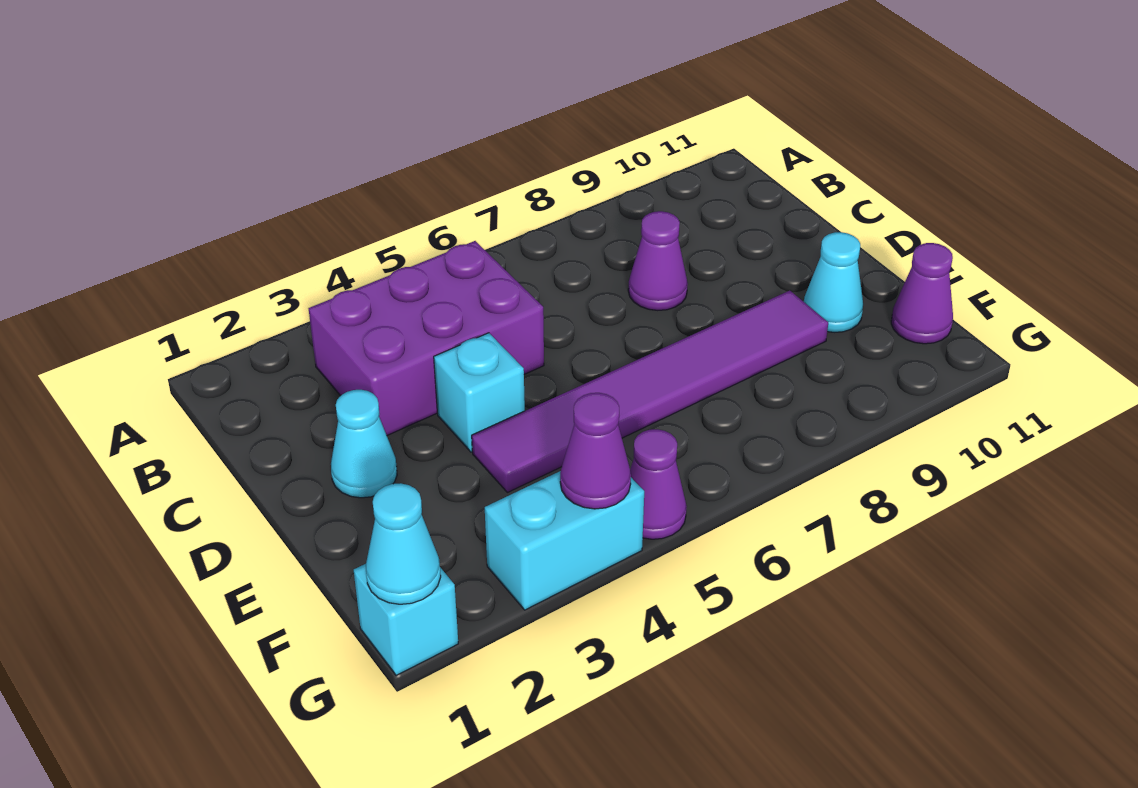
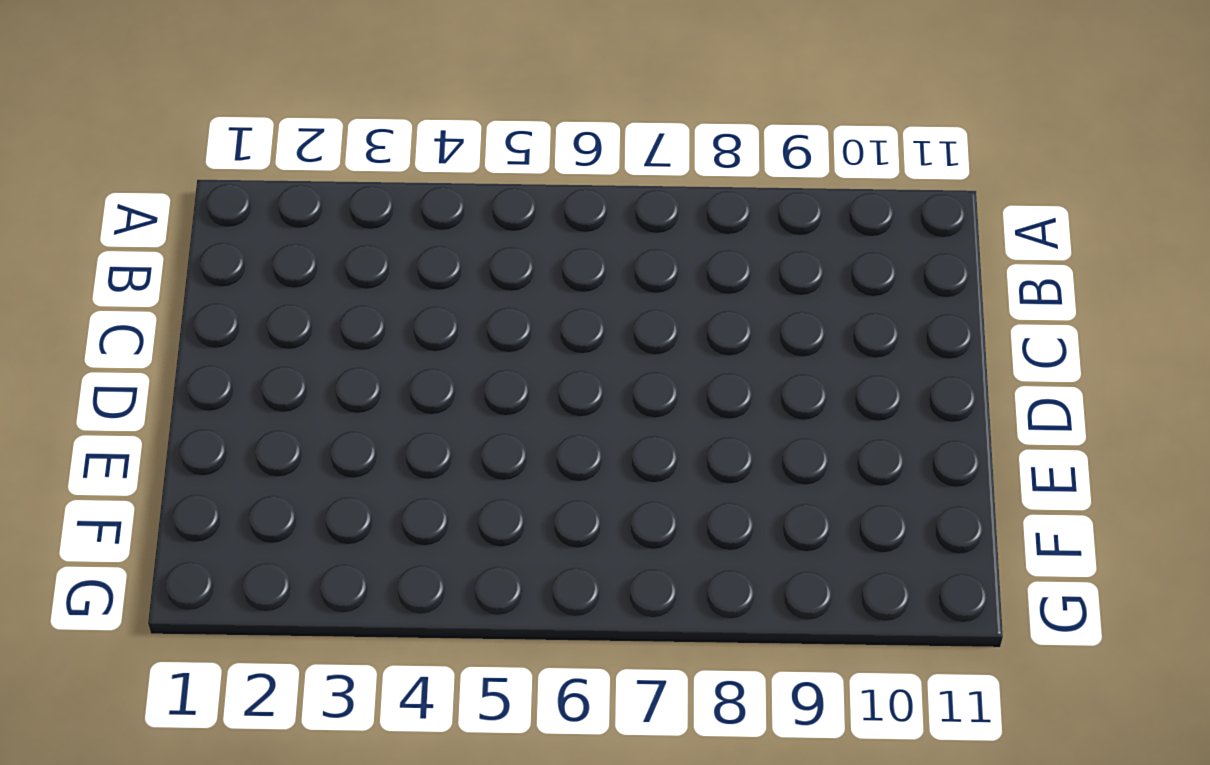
none -> purple 2x3 brick [309,241,544,435]
none -> purple 1x1 cone [628,211,688,310]
none -> cyan 1x1 cone [331,390,397,498]

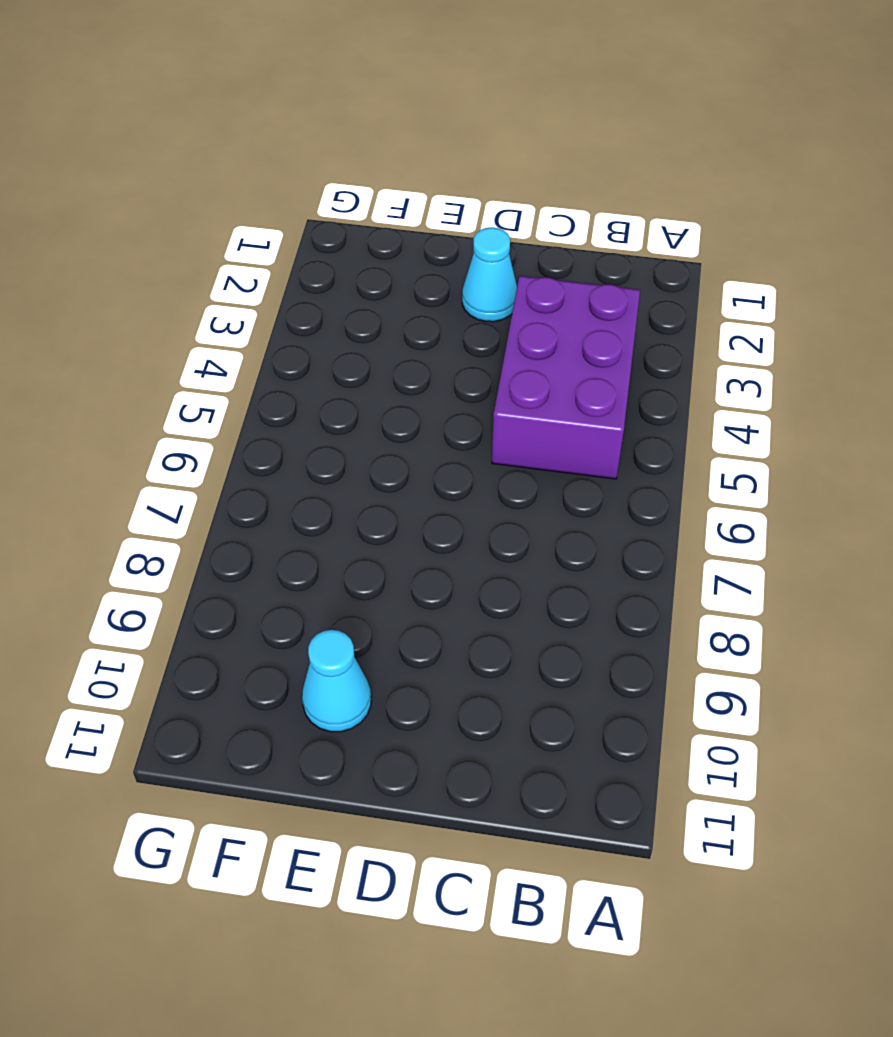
none -> purple 1x1 cone [628,211,688,310]
none -> cyan 1x1 brick [434,333,525,452]
none -> purple 1x6 tile [472,291,828,492]

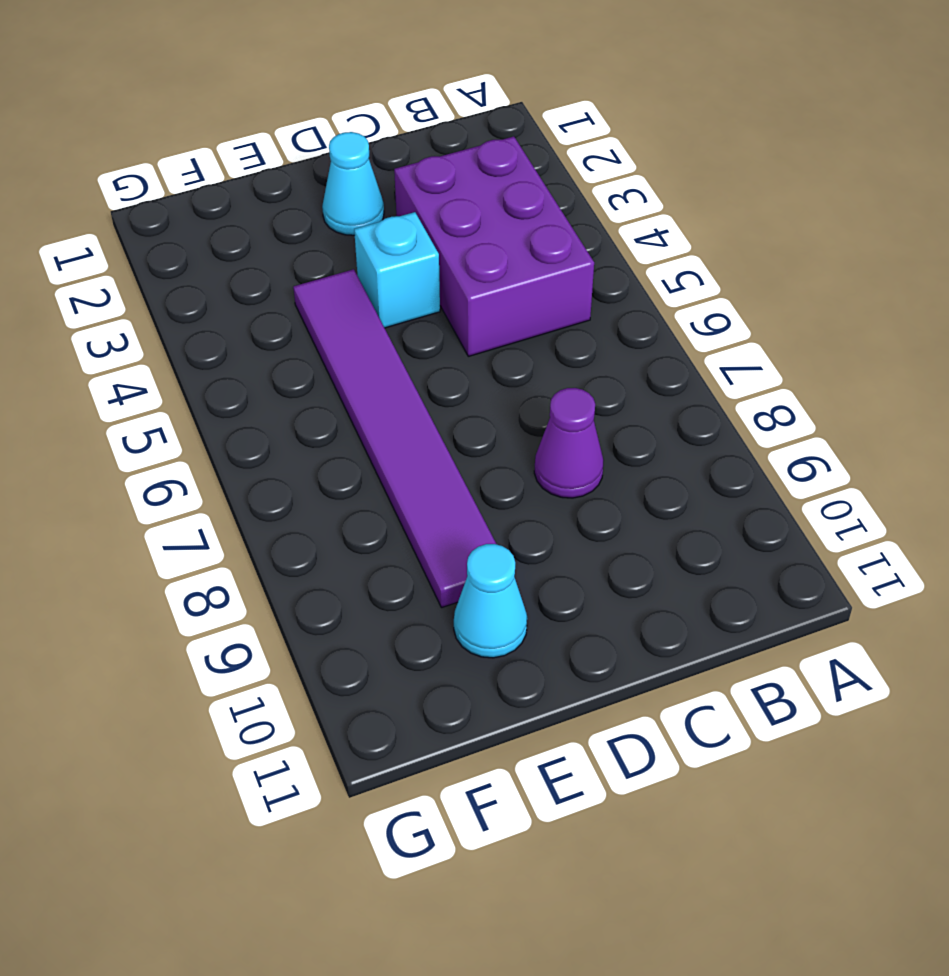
none -> purple 1x1 cone [891,243,953,344]
none -> cyan 1x1 brick [354,564,458,676]
none -> cyan 1x2 brick [485,471,644,610]

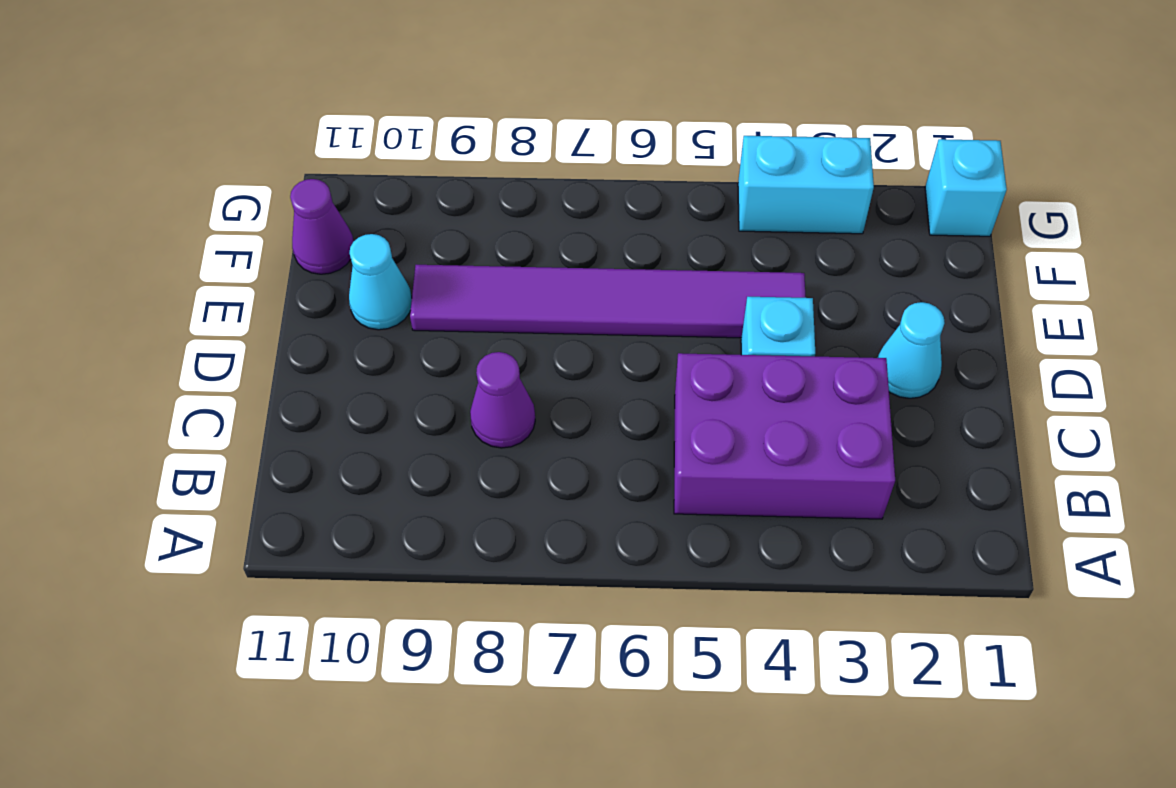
none -> purple 1x1 cone [630,429,687,539]
none -> cyan 1x1 cone [366,483,441,604]
none -> purple 1x1 cone [560,393,631,509]

